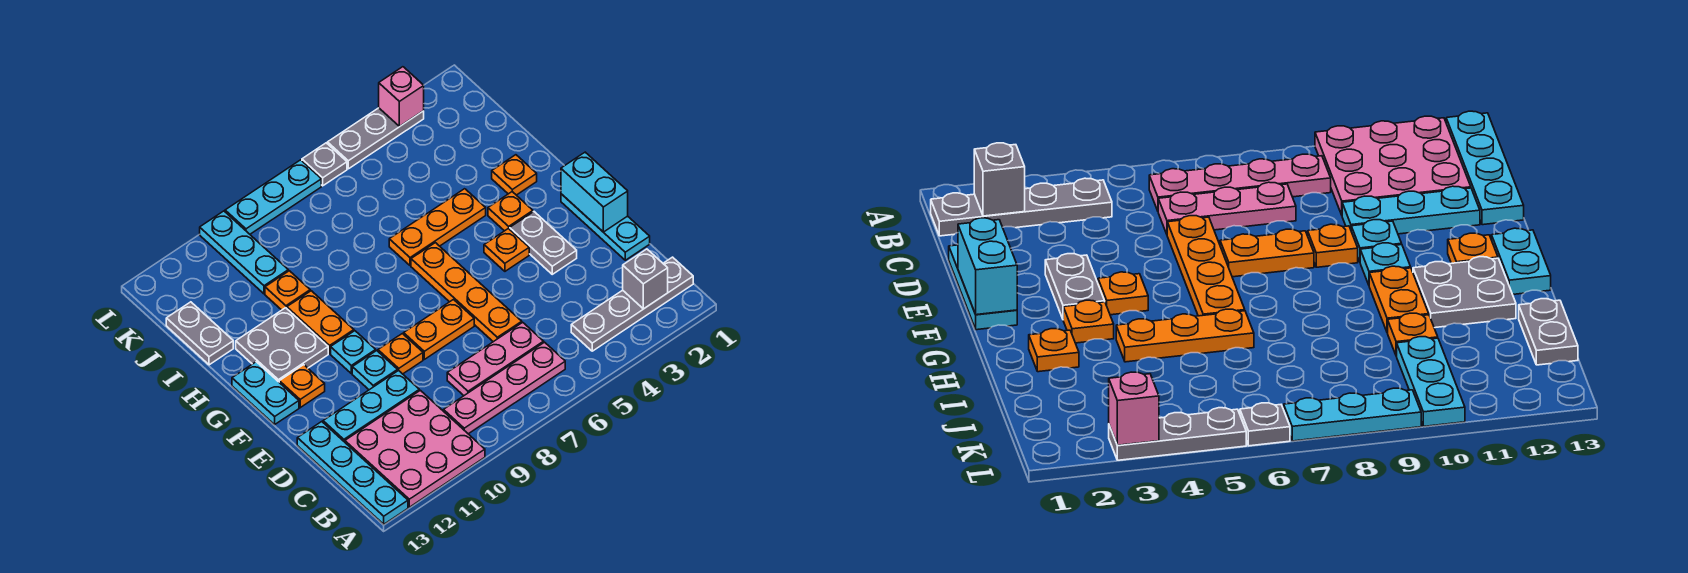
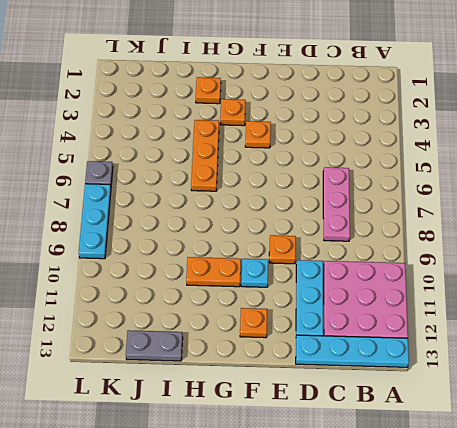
none -> grey 1x4 plate [571,257,693,351]
none -> pink 1x4 plate [443,342,565,434]
none -> cyan 1x3 plate [561,194,650,260]
none -> orange 1x4 plate [411,243,522,342]

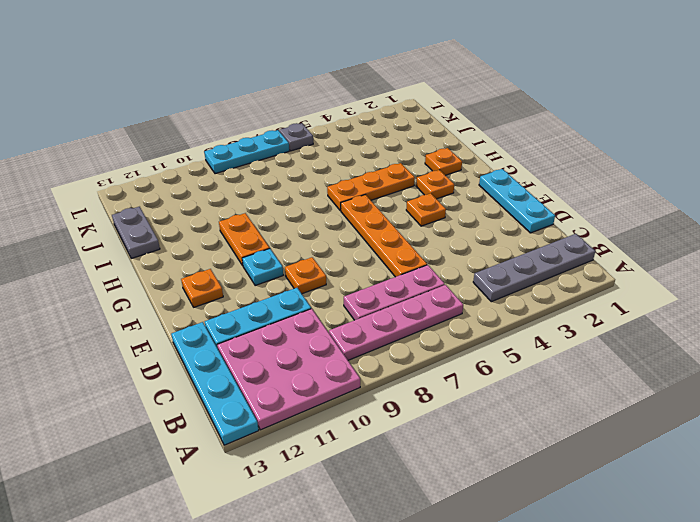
none -> grey 1x2 plate [510,212,577,274]
none -> orange 1x2 plate [404,300,474,359]
none -> cyan 1x1 plate [352,351,398,390]
none -> cyan 1x2 plate [232,362,299,424]

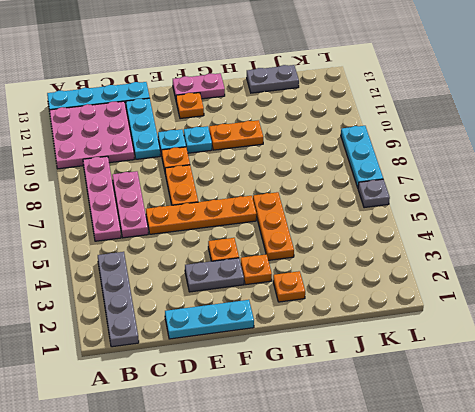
pink 1x2 plate [173,73,225,99] -> cyan 1x2 plate [232,362,299,424]
none -> grey 2x2 plate [236,308,328,382]
none -> orange 1x1 plate [265,271,310,310]
none -> cyan 1x3 plate [200,211,288,294]
none -> grey 1x3 plate [328,108,424,169]

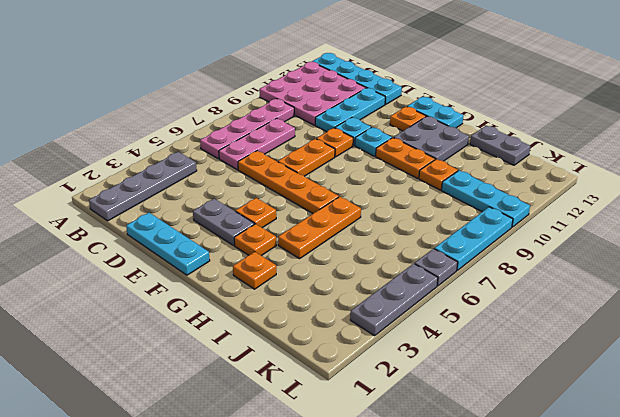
none -> grey 1x1 brick [623,249,668,309]
none -> cyan 1x2 brick [561,152,628,232]
none -> pink 1x1 brick [379,67,424,126]

